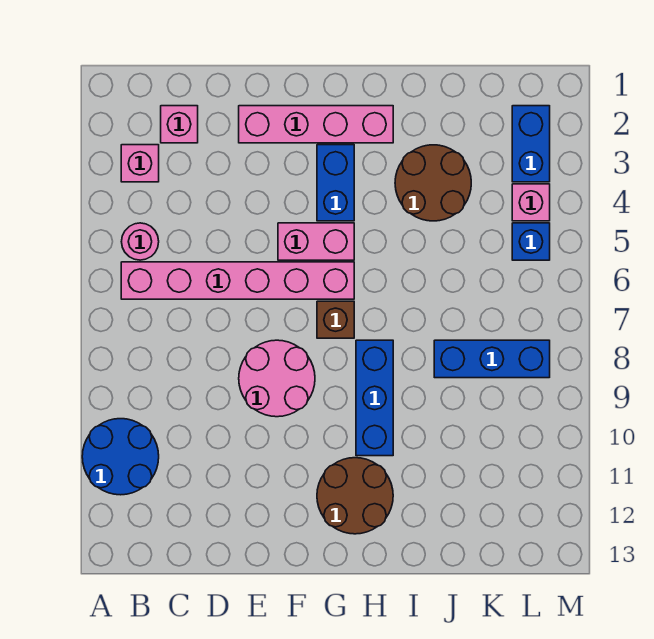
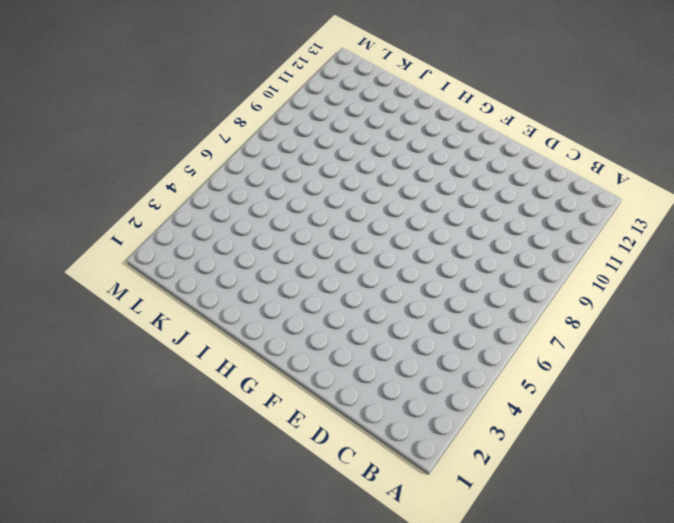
none -> blue 2x2 round brick [82,419,159,495]
none -> pink 1x1 brick [121,145,159,182]
none -> pink 1x1 round brick [121,223,159,260]

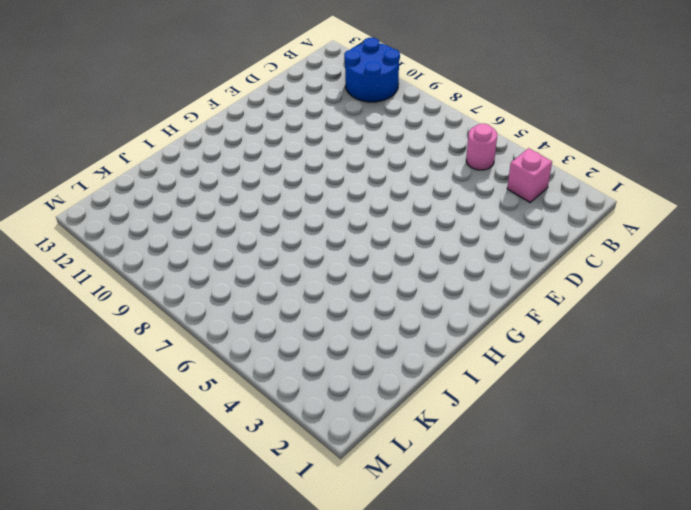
none -> pink 1x6 brick [121,262,354,299]
none -> pink 1x1 brick [161,106,198,143]
none -> pink 1x4 brick [239,106,393,143]

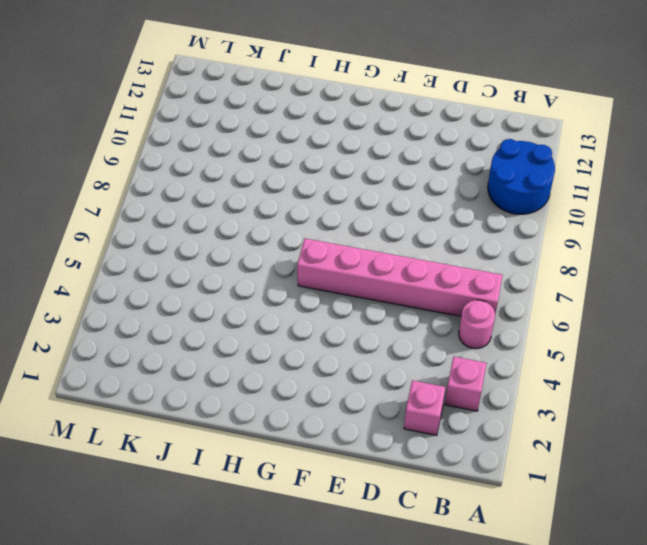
none -> pink 1x4 brick [239,106,393,143]
none -> pink 2x2 round brick [239,340,315,417]
none -> pink 1x2 brick [278,223,354,260]

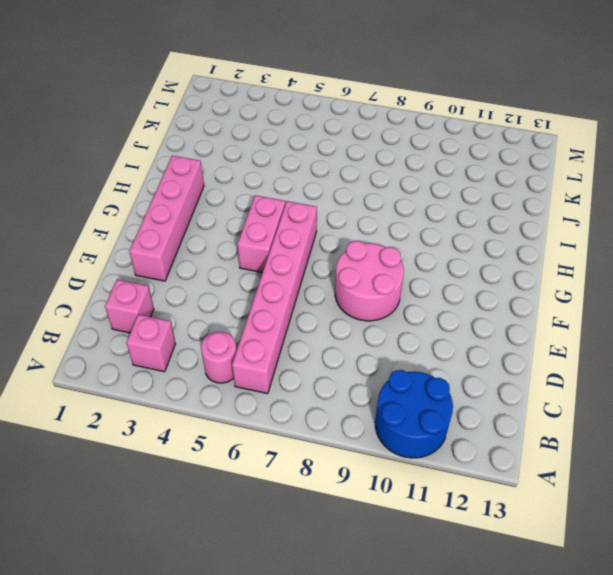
none -> blue 1x2 brick [317,145,354,221]
none -> brown 1x1 brick [317,301,354,338]
none -> brown 2x2 round brick [317,458,393,534]

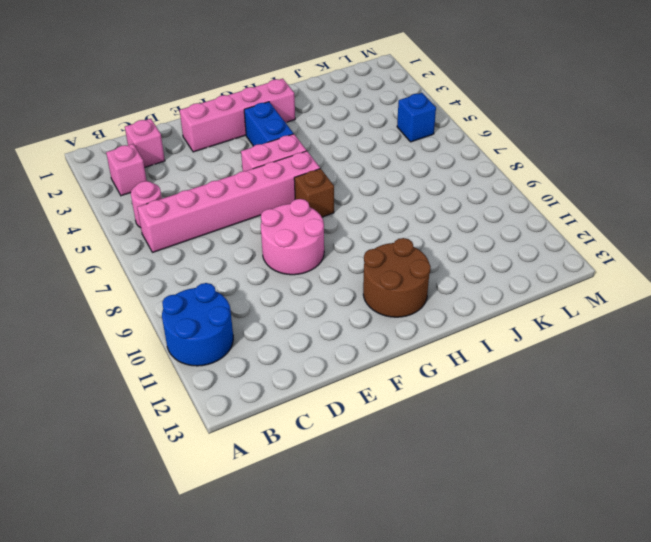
none -> blue 1x3 brick [356,340,393,456]
none -> brown 2x2 round brick [395,145,471,221]
none -> blue 1x3 brick [434,340,550,378]

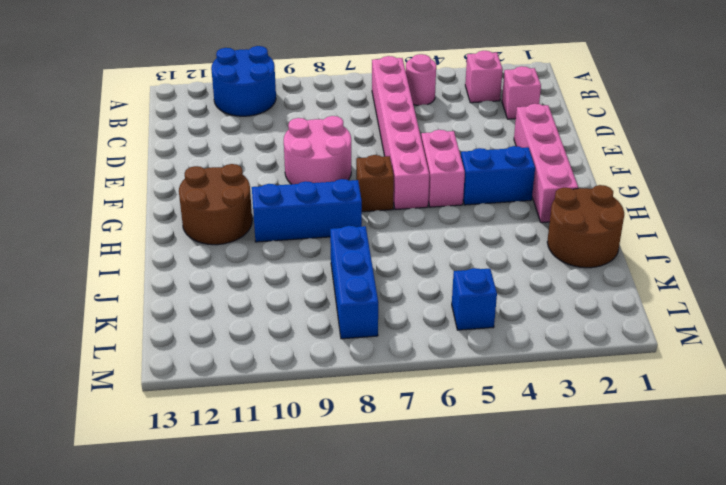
brown 2x2 round brick [547,185,624,268] -> brown 2x2 round brick moved to [395,145,471,221]
none -> blue 1x2 brick [512,106,550,182]
none -> pink 1x1 brick [512,184,550,221]

